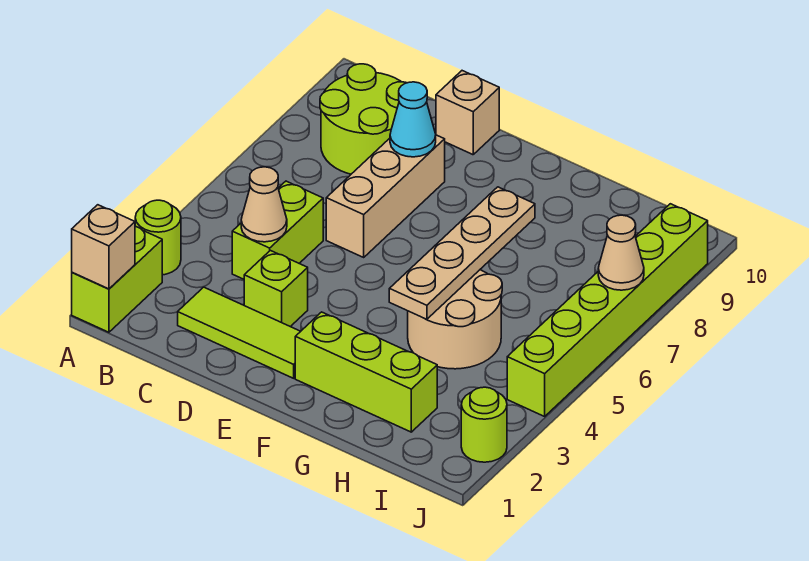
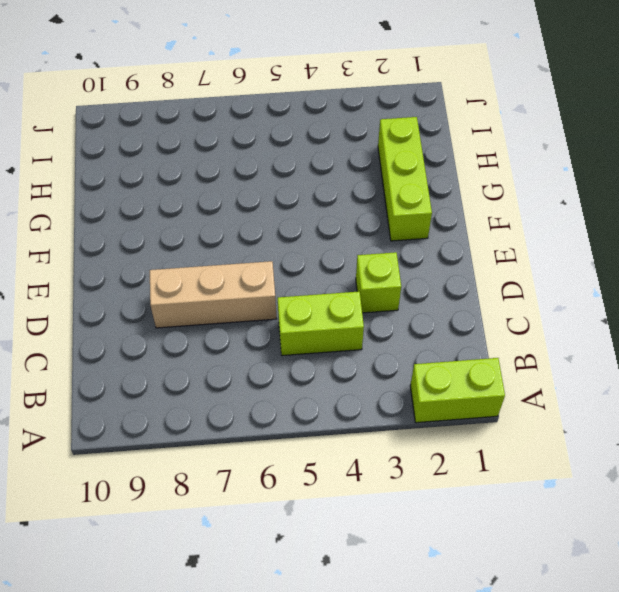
none -> lime 1x1 round brick [135,200,181,275]
none -> lime 2x2 round brick [320,64,406,174]
none -> lime 1x3 tile [178,287,301,378]

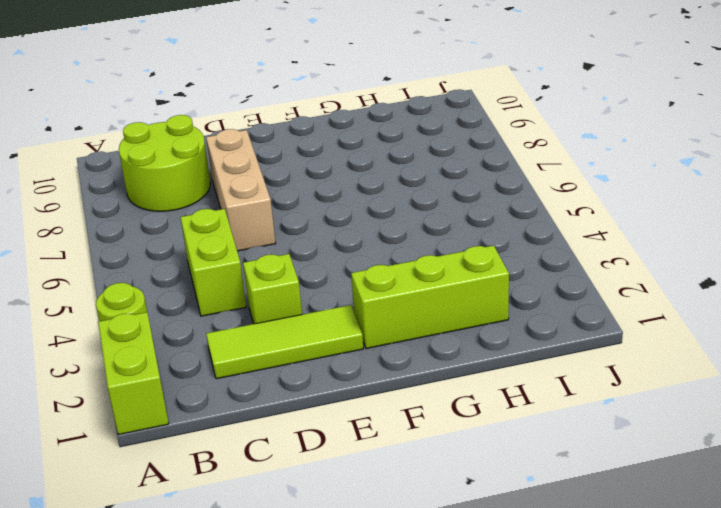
none -> tan 1x1 brick [436,71,499,155]
none -> tan 2x2 round brick [408,270,502,369]
none -> lime 1x1 round brick [461,387,507,462]

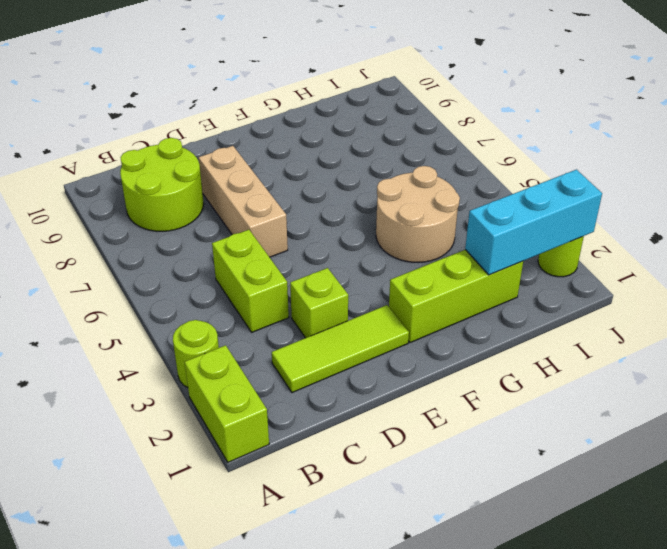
cyan 1x3 brick [465,170,602,275] -> none
none -> tan 1x1 brick [436,71,499,155]
none -> lime 1x6 brick [507,204,708,416]
none -> tan 1x1 brick [72,205,135,289]

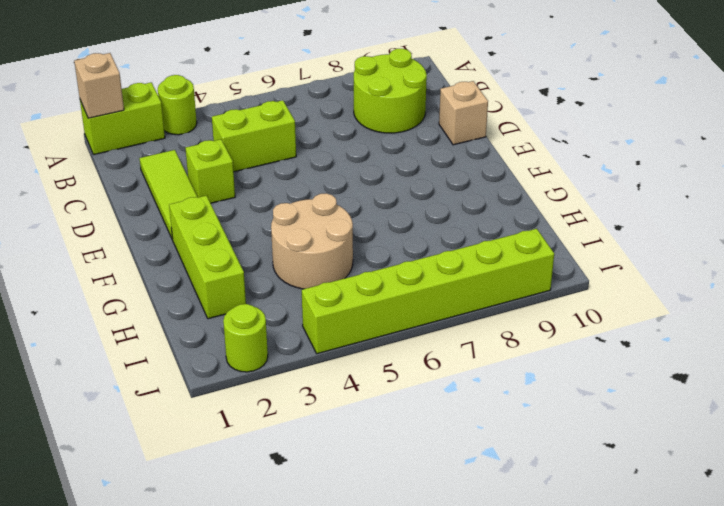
none -> tan 1x3 brick [326,135,445,257]
none -> tan 1x1 cone [241,167,287,242]
none -> cyan 1x1 cone [390,82,436,157]

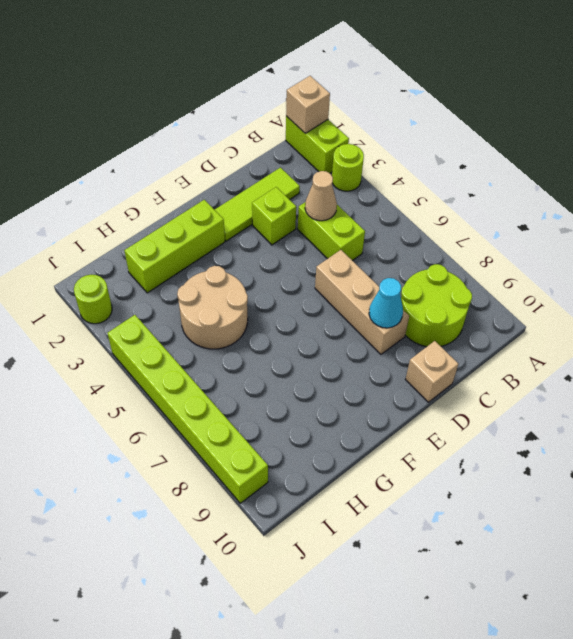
none -> tan 1x4 plate [389,187,535,320]
none -> tan 1x1 cone [598,215,644,290]

